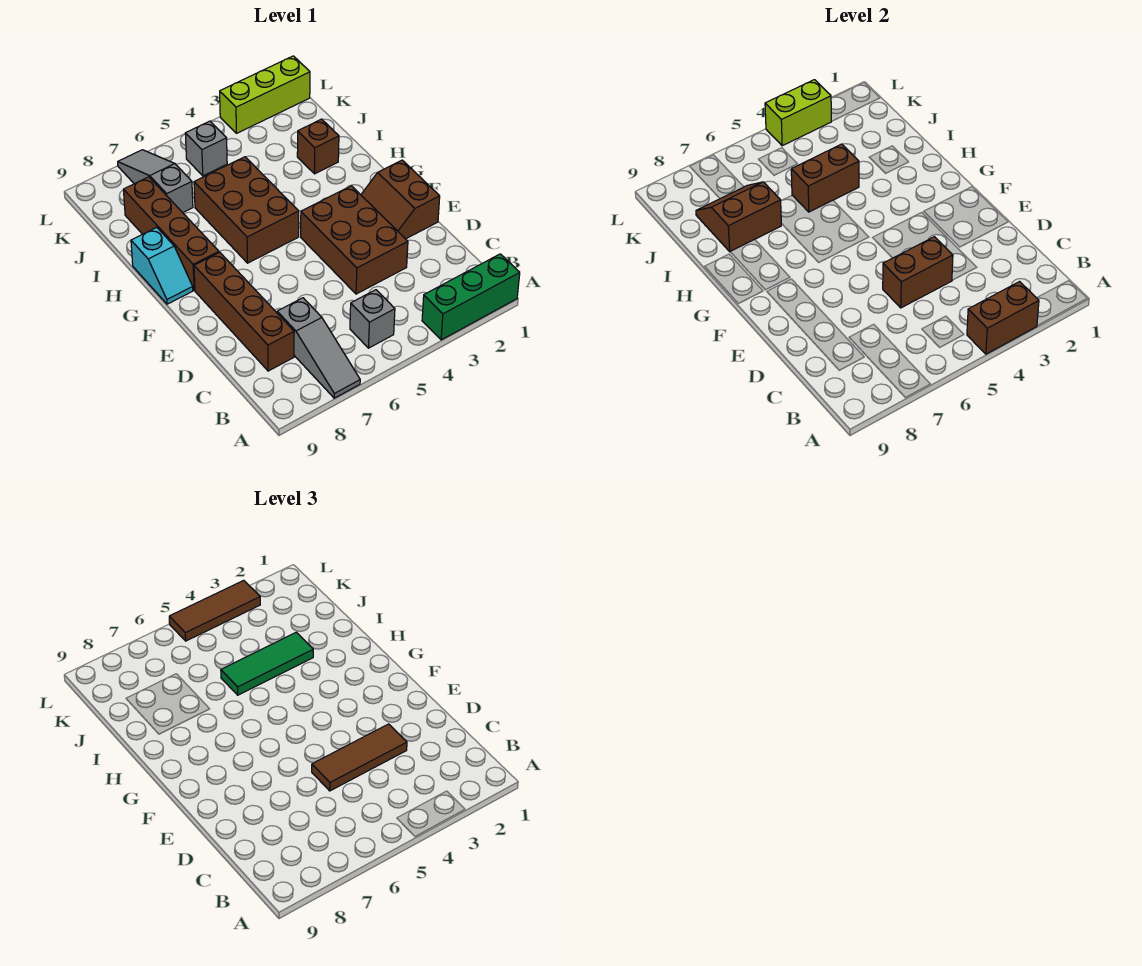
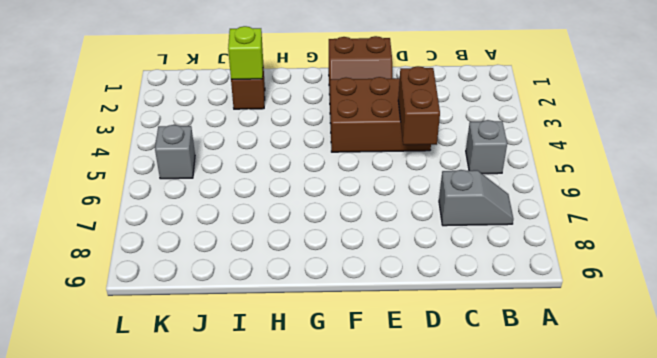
grey 1x2 slope [439,170,513,226] -> grey 1x3 slope [277,298,360,398]
lime 1x1 brick [228,26,263,79] -> none
none -> green 1x3 brick [422,254,520,340]
none -> brown 1x4 brick [194,252,294,371]
none -> brown 2x3 brick [194,157,299,263]

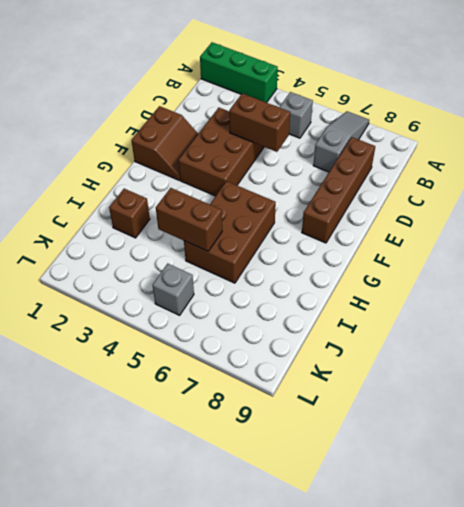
none -> brown 1x4 brick [123,177,219,290]
none -> cyan 1x2 slope [131,228,193,304]
none -> grey 1x3 slope [118,150,193,213]

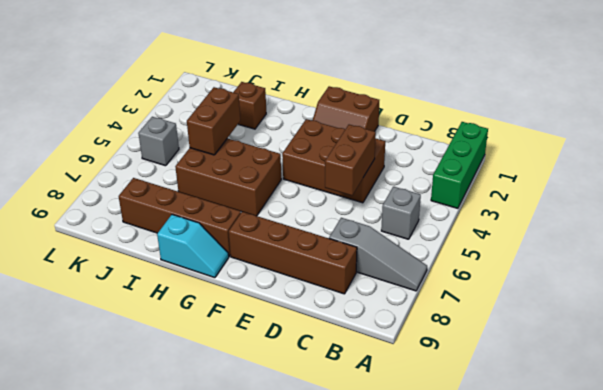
none -> grey 1x3 slope [118,150,193,213]
none -> lime 1x3 brick [220,56,310,133]
none -> brown 1x2 brick [967,282,1039,354]

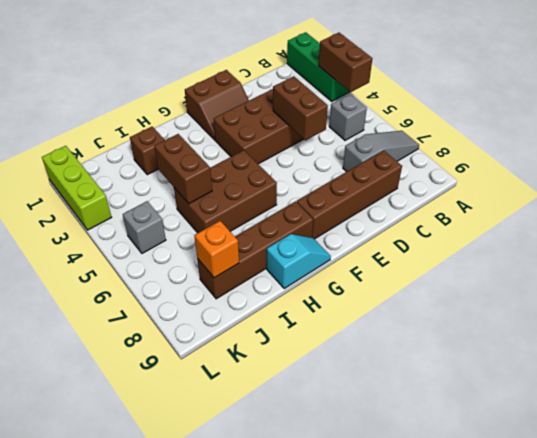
orange 1x1 brick [194,221,239,278] -> brown 2x2 slope [696,182,781,252]
none -> grey 1x3 slope [118,150,193,213]
none -> lime 1x2 brick [765,80,831,146]
none -> brown 1x3 tile [312,724,407,791]

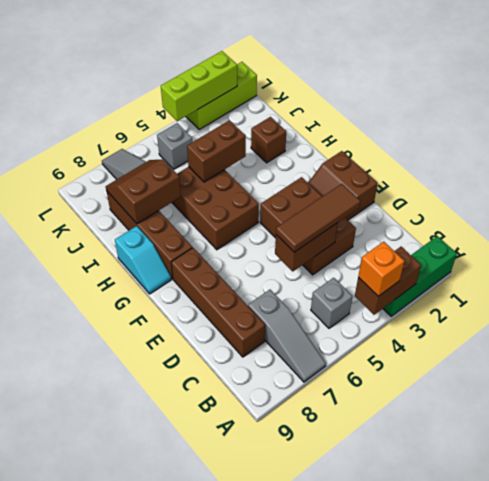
orange 1x1 brick [358,242,404,296] -> none
lime 1x3 brick [161,51,237,121] -> lime 1x2 brick [765,80,831,146]
none -> green 1x3 tile [221,632,313,695]
none -> brown 1x3 tile [169,580,260,641]

